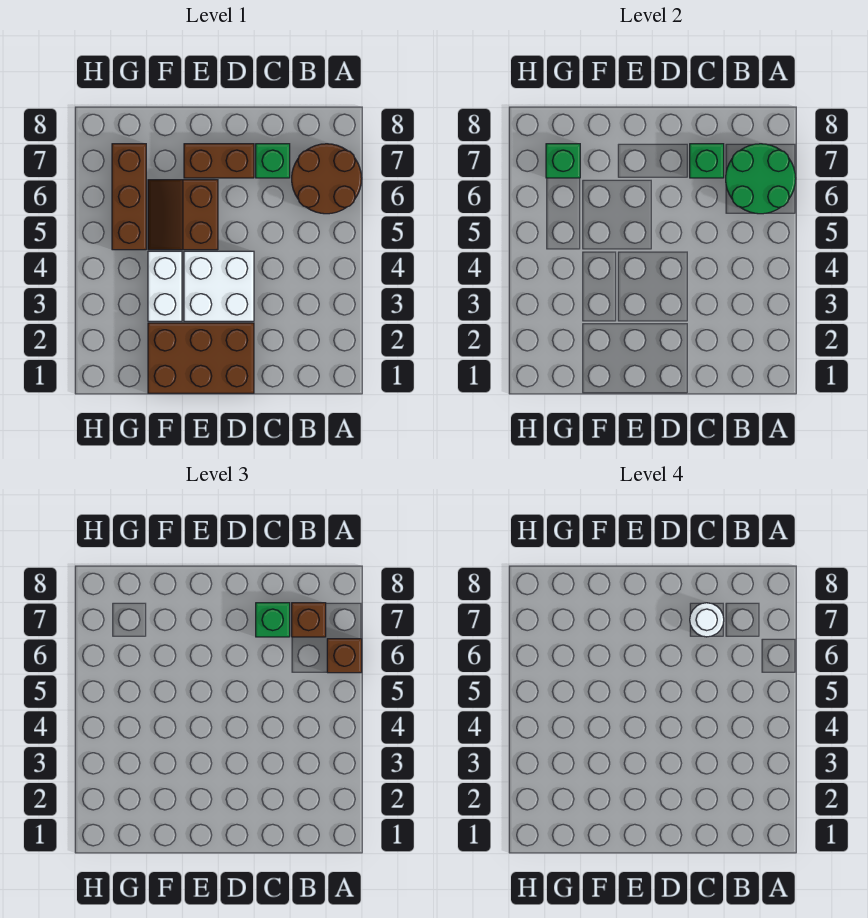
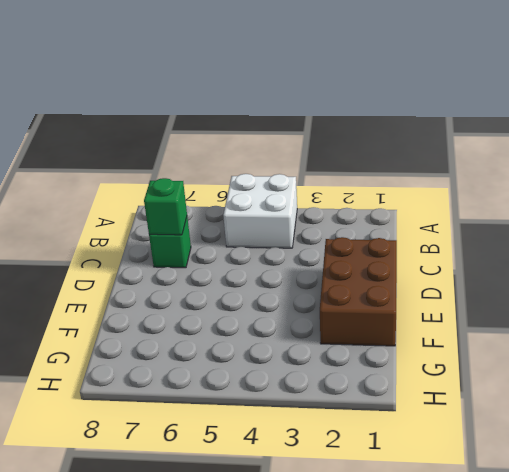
white 2x2 brick [223,174,297,248] -> white 2x2 brick moved to [184,251,254,321]
none -> brown 2x2 round brick [292,144,362,214]
none -> brown 1x2 brick [184,144,254,178]
none -> brown 2x2 slope [148,180,218,250]

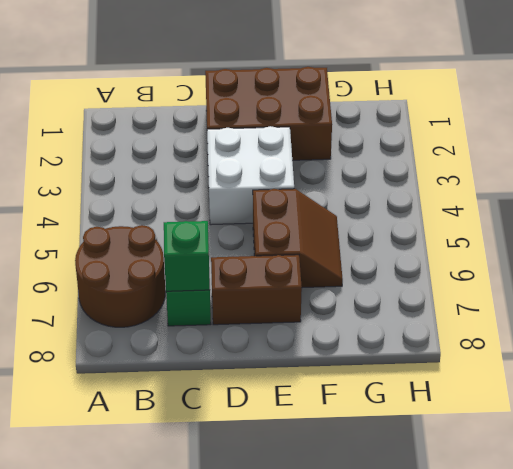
none -> white 1x2 brick [148,251,182,321]
none -> brown 1x3 brick [112,144,146,250]
none -> green 2x2 round brick [726,144,796,214]

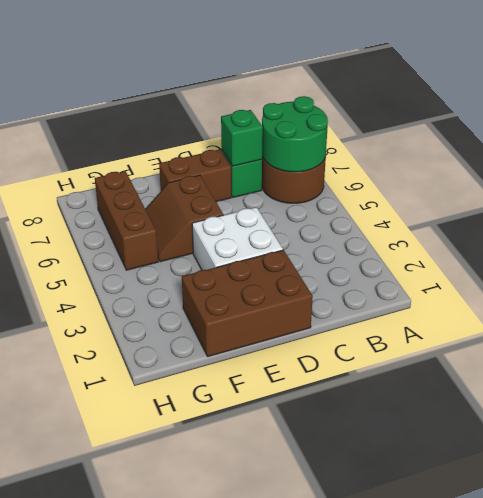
none -> white 1x2 brick [148,251,182,321]
none -> green 1x1 brick [546,144,580,178]
none -> brown 1x1 brick [327,639,362,673]

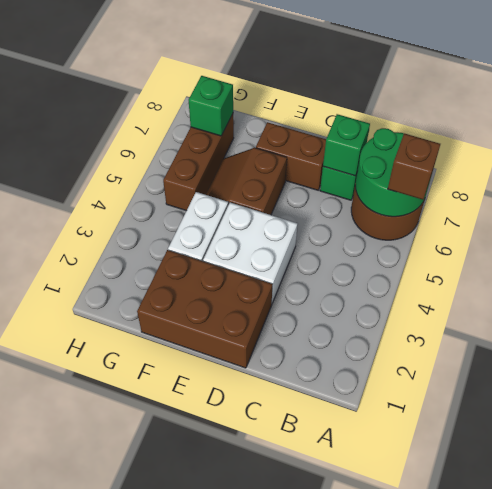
none -> brown 1x1 brick [292,603,326,637]
none -> green 1x1 brick [256,603,290,637]
none -> white 1x1 round brick [690,603,724,637]

